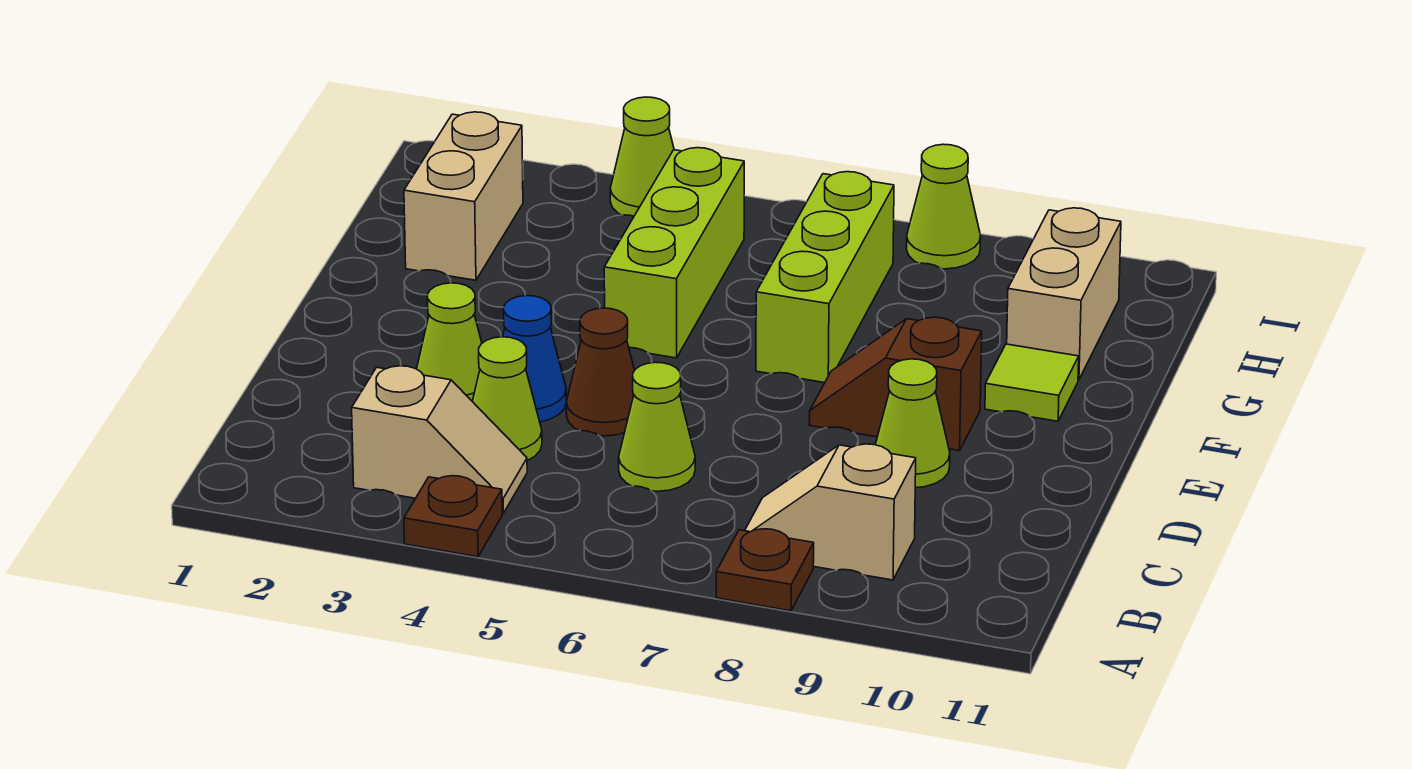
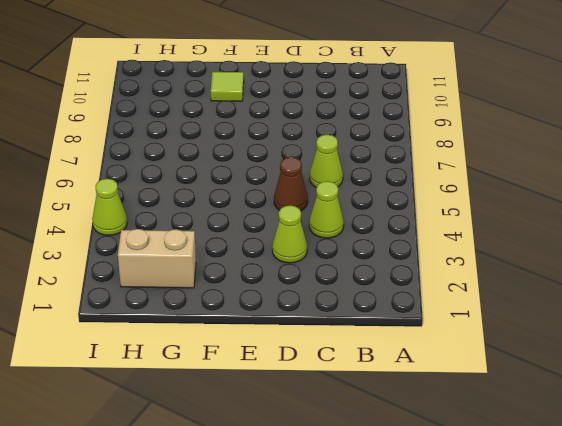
none -> brown 1x1 plate [404,476,502,557]
none -> brown 1x1 plate [716,529,814,611]
none -> tan 1x2 slope [352,366,527,513]

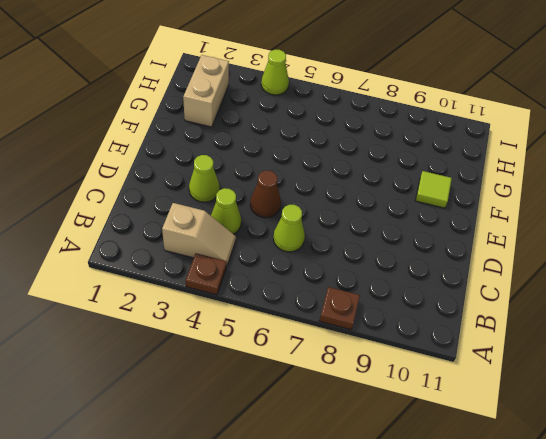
none -> tan 1x2 slope [745,444,916,580]
none -> blue 1x1 cone [503,296,566,422]
none -> lime 1x1 cone [875,359,950,488]

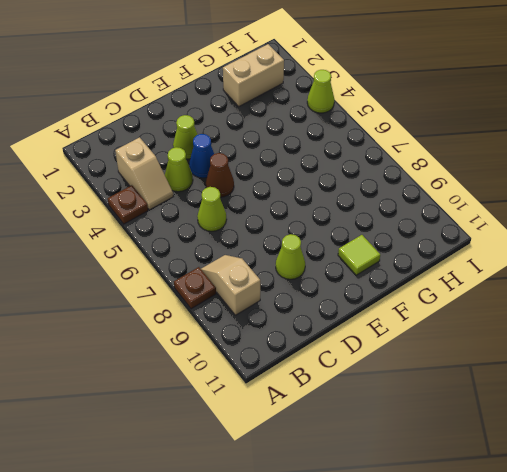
none -> brown 1x2 slope [809,317,982,451]
none -> lime 1x3 brick [604,148,744,358]
none -> lime 1x3 brick [756,172,894,383]

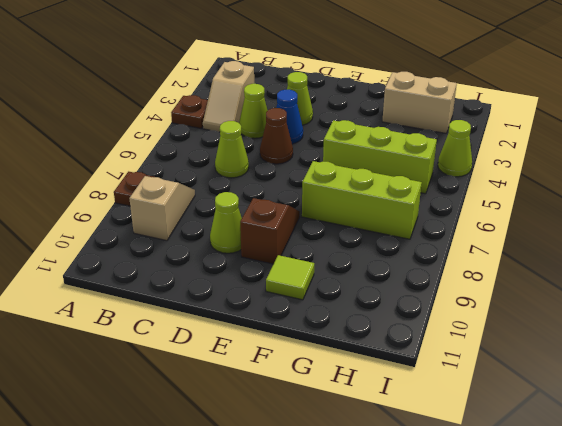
none -> tan 1x2 brick [1007,208,1121,380]
none -> lime 1x1 cone [906,144,981,269]

